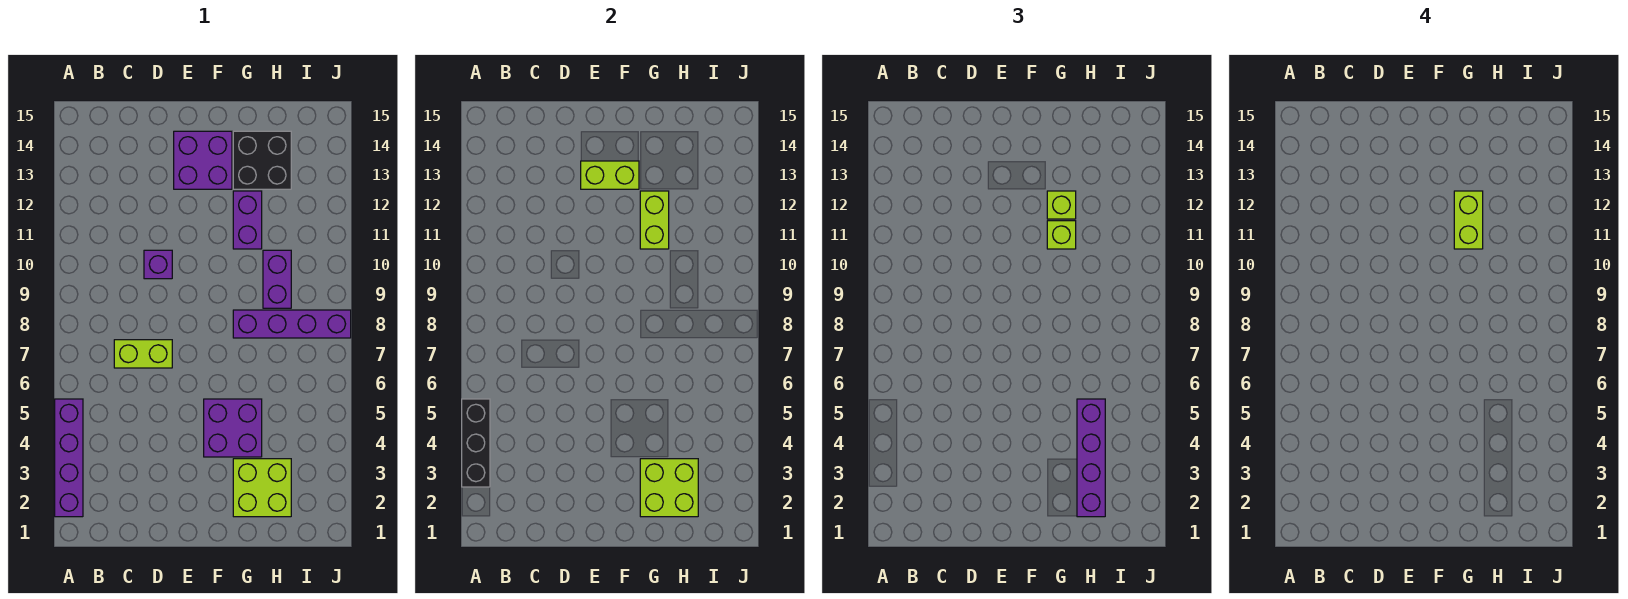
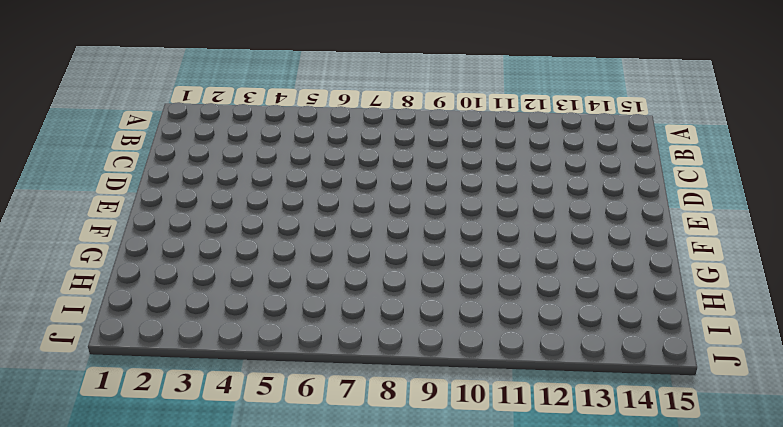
none -> purple 1x4 brick [55,399,83,517]
none -> lime 1x2 brick [114,340,172,368]
none -> purple 1x1 brick [144,250,172,279]

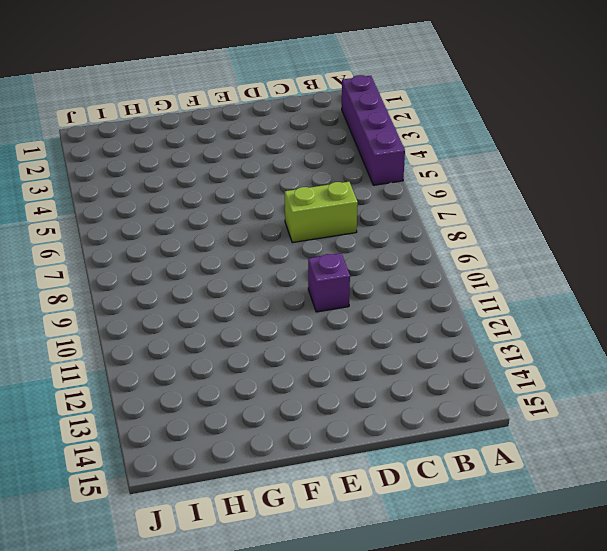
none -> purple 2x2 brick [174,131,232,189]
none -> purple 2x2 brick [204,399,262,457]
none -> lime 2x2 brick [233,459,291,517]

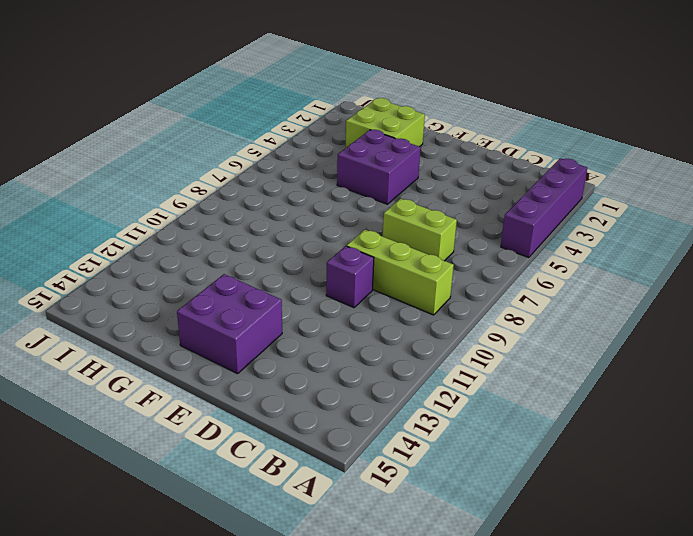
lime 1x3 brick [347,230,454,315] -> none
none -> purple 1x4 brick [233,310,351,338]
none -> purple 1x2 brick [233,191,262,249]
none -> black 2x2 brick [233,131,291,189]

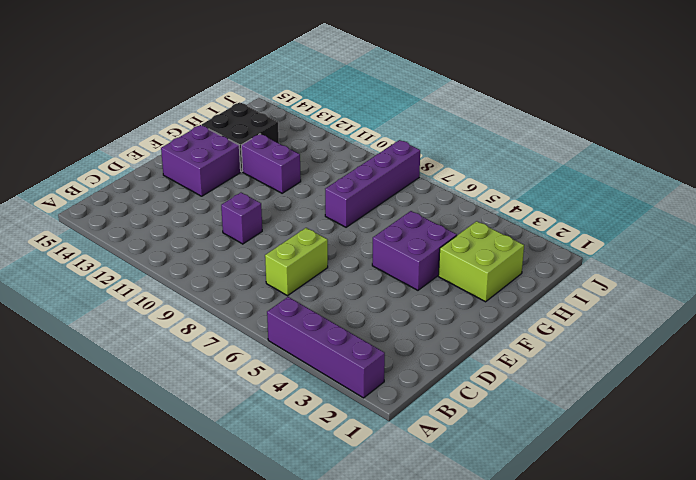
none -> purple 1x2 brick [263,250,291,308]
none -> black 1x3 brick [462,399,490,487]
none -> lime 1x2 brick [581,161,639,189]

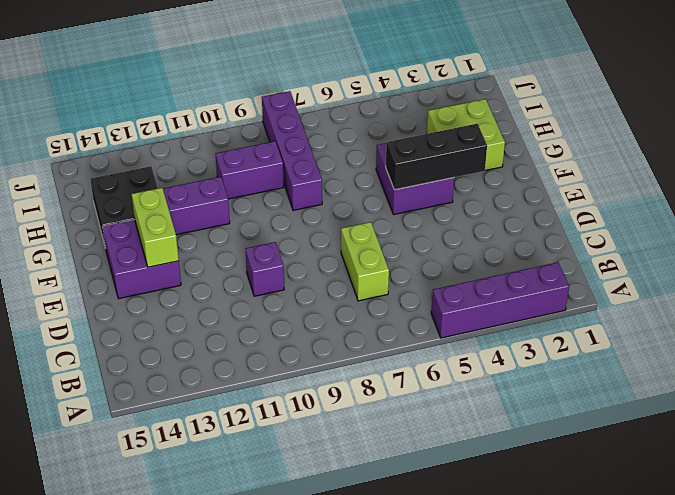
black 1x3 brick [386,124,487,190] -> black 1x3 brick moved to [462,399,490,487]
none -> lime 2x2 brick [640,459,698,517]
none -> lime 1x2 brick [640,191,669,249]
none -> lime 1x1 brick [1047,221,1076,249]

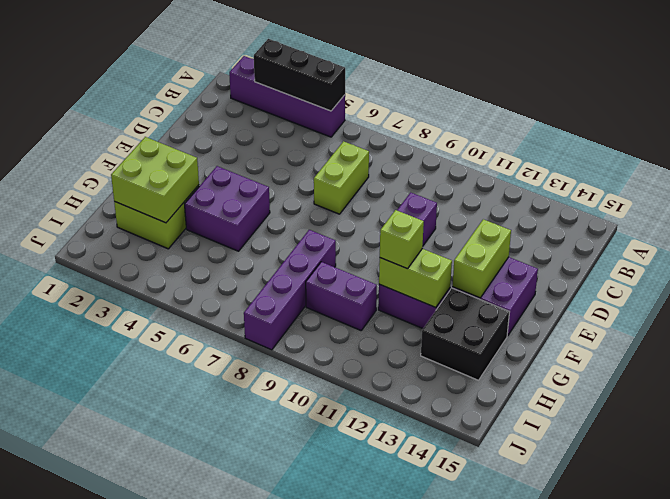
none -> lime 1x1 brick [1047,191,1076,219]
none -> purple 1x4 brick [1077,399,1105,517]
none -> lime 1x2 brick [1454,191,1483,249]

